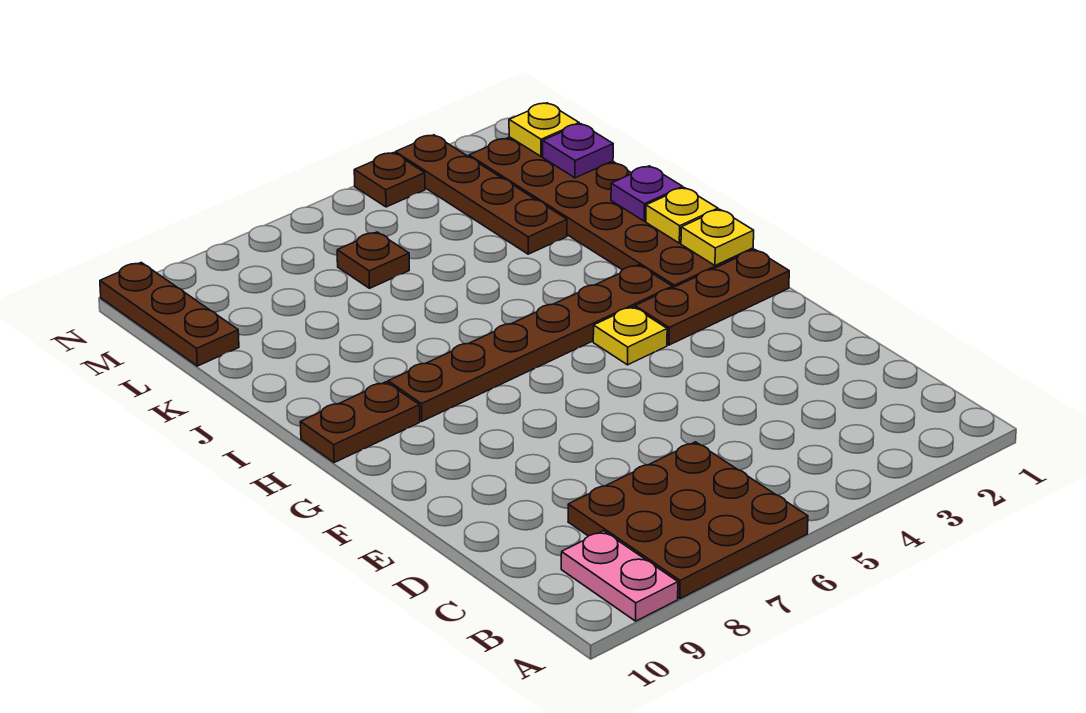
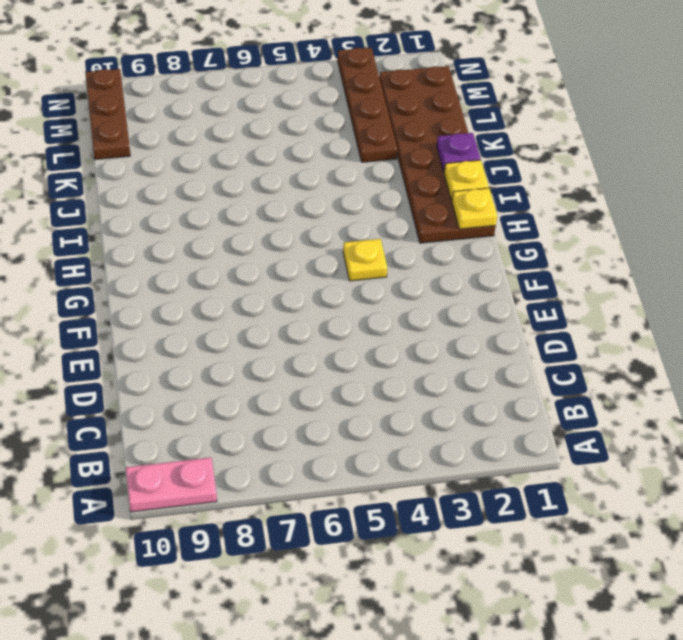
pink 1x2 plate [126,457,217,512] -> pink 1x2 plate turned to [561,531,678,621]
none -> brown 3x3 plate [568,442,808,599]
none -> brown 1x3 plate [635,250,789,345]
none -> brown 1x6 plate [388,265,672,421]

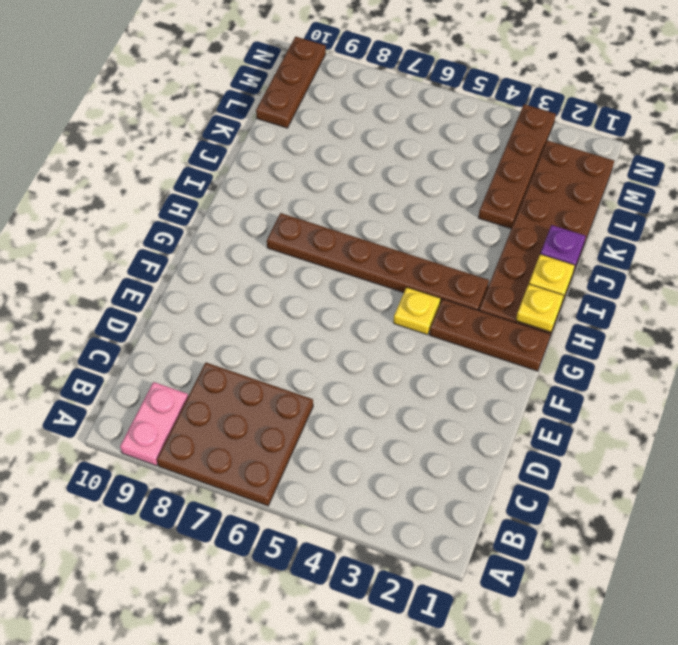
none -> brown 1x2 plate [300,382,420,463]
none -> brown 1x1 plate [337,232,409,288]
none -> brown 1x1 plate [354,153,425,207]

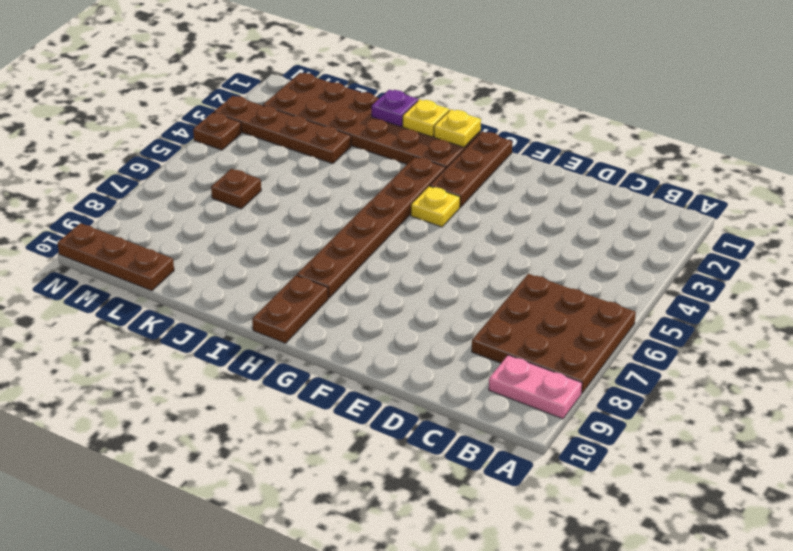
none -> purple 1x1 plate [543,124,613,178]
none -> yellow 1x1 plate [509,103,579,157]

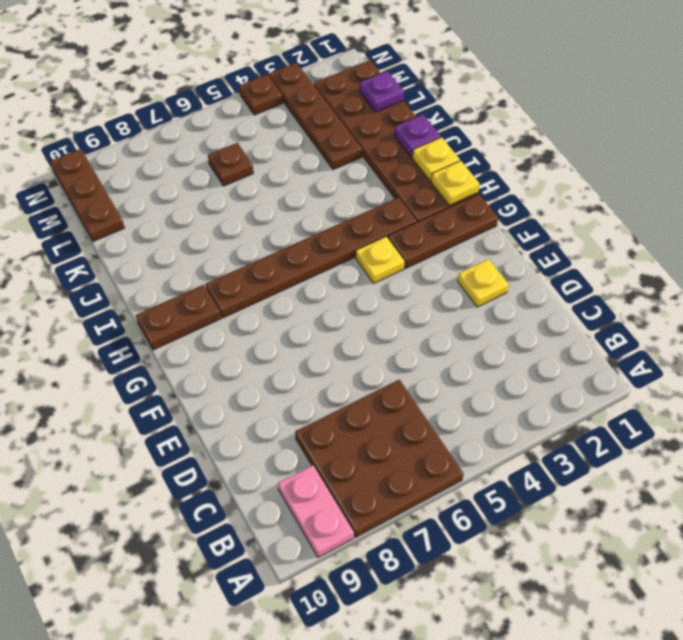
yellow 1x1 plate [458,259,509,307] -> yellow 1x1 plate moved to [509,103,579,157]

